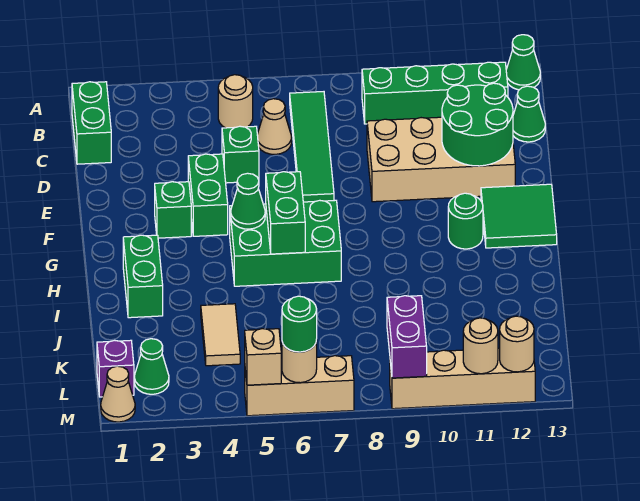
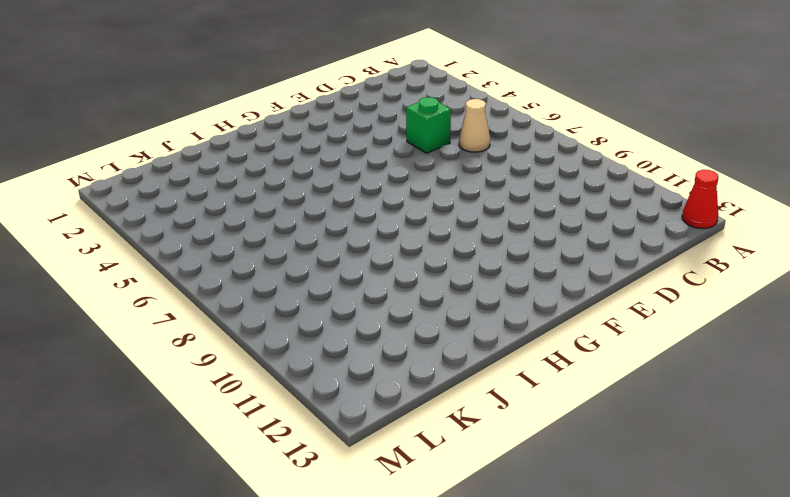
red 1x1 cone [682,170,719,229] -> green 1x1 cone [506,35,540,90]
none -> green 1x2 brick [72,82,111,164]
none -> tan 1x1 round brick [218,75,253,128]
none -> green 1x4 tile [290,92,334,202]
none -> green 1x4 brick [362,62,508,124]

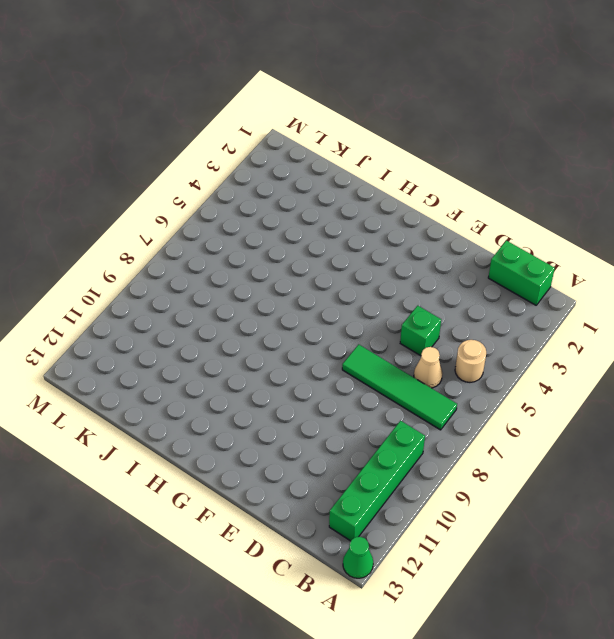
none -> green 1x1 cone [513,86,545,142]
none -> tan 2x4 brick [367,117,515,202]
none -> green 1x2 brick [188,154,228,236]
none -> green 1x1 brick [155,182,191,238]

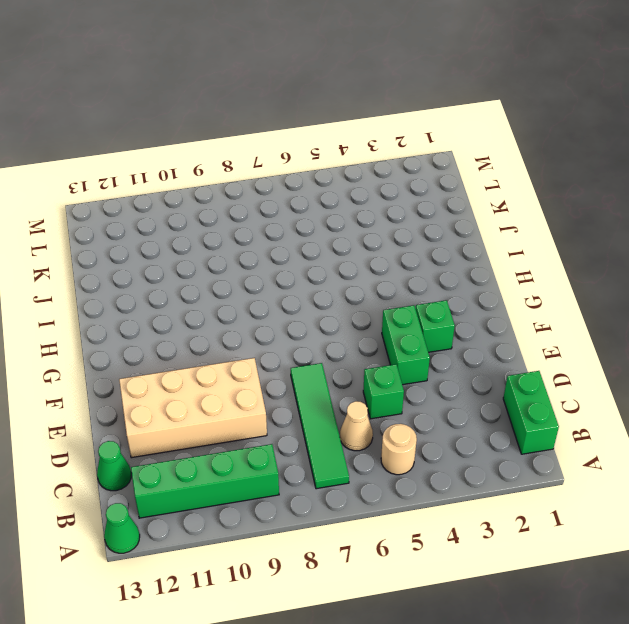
none -> green 2x2 tile [481,184,557,248]
none -> green 2x3 brick [230,200,341,286]
none -> green 1x1 round brick [448,193,483,249]
none -> green 1x2 brick [123,235,163,318]

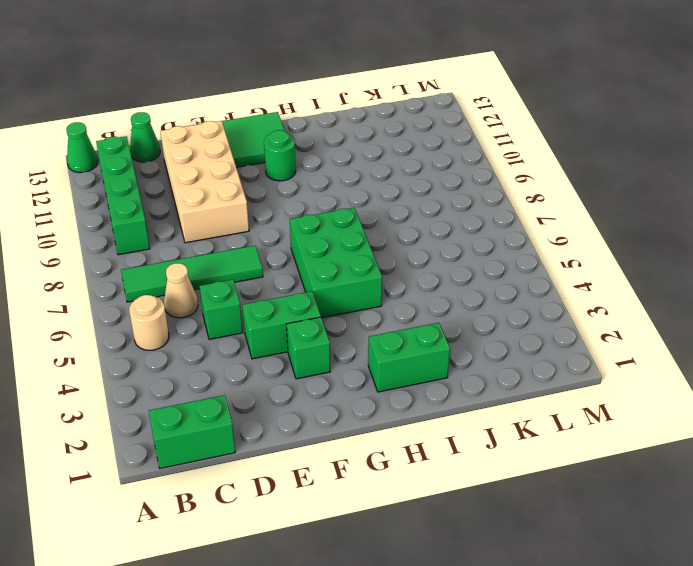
none -> tan 1x2 tile [201,304,240,366]
none -> purple 1x1 brick [97,340,134,397]
none -> green 1x1 cone [134,339,169,394]
none -> tan 1x1 cone [101,366,135,422]

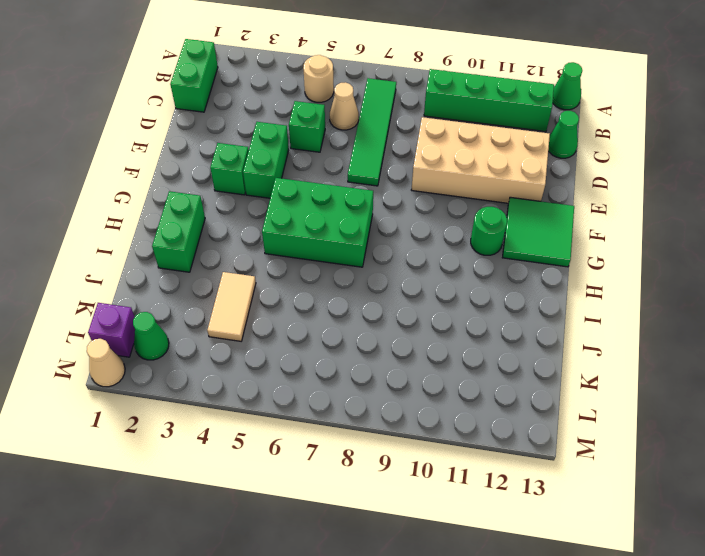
none -> tan 1x3 brick [245,356,354,416]
none -> tan 1x4 brick [390,348,535,409]
none -> green 2x2 round brick [442,83,513,166]
none -> green 1x1 cone [231,173,265,229]

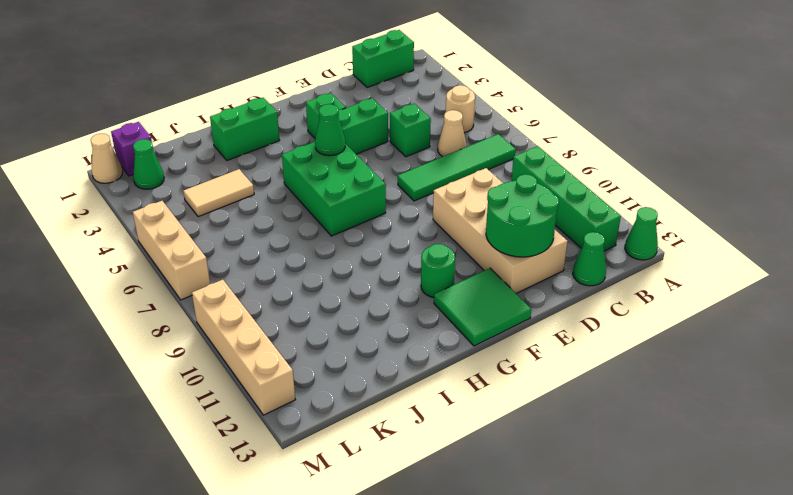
none -> green 1x2 brick [266,172,305,254]
none -> purple 1x2 brick [387,296,427,378]
none -> tan 1x1 brick [245,329,281,385]
none -> tan 1x1 round brick [282,340,317,383]

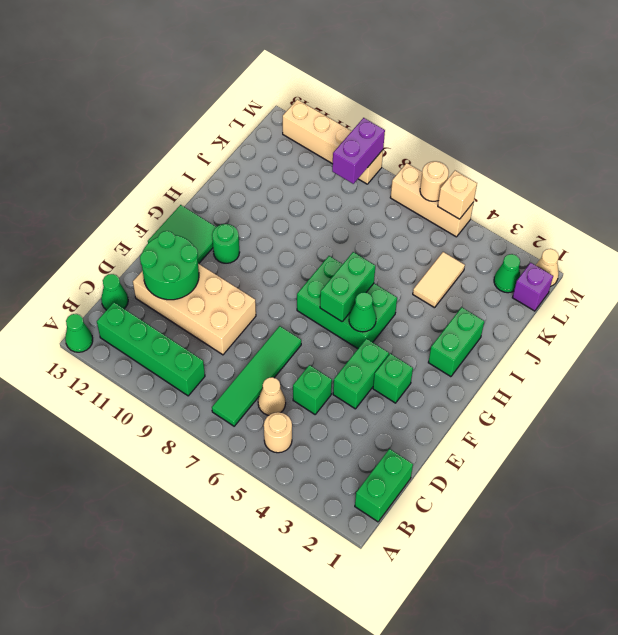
none -> tan 1x1 round brick [463,318,498,374]
none -> tan 1x1 round brick [500,316,534,372]
none -> green 1x1 round brick [282,296,317,352]

